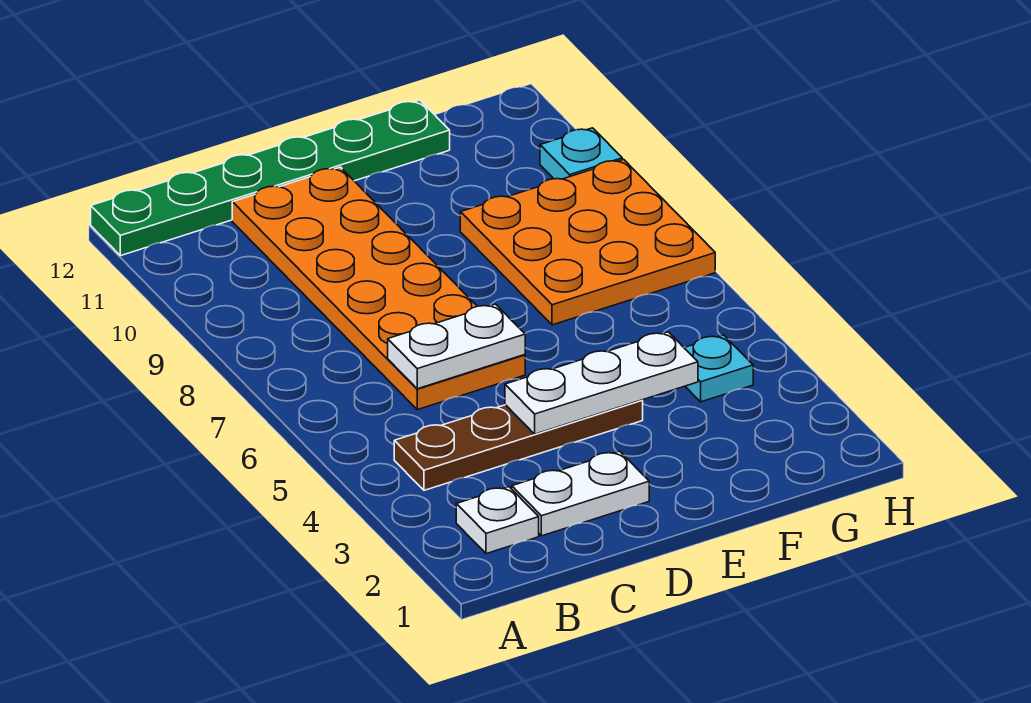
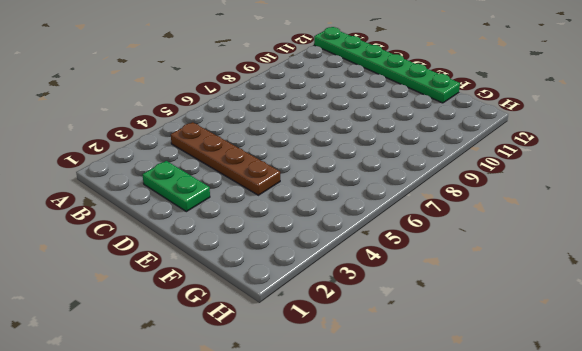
green 1x2 plate [142,161,210,212] -> white 1x2 plate [512,451,649,536]
none -> white 1x1 plate [456,487,539,554]
none -> orange 2x6 plate [232,167,525,410]

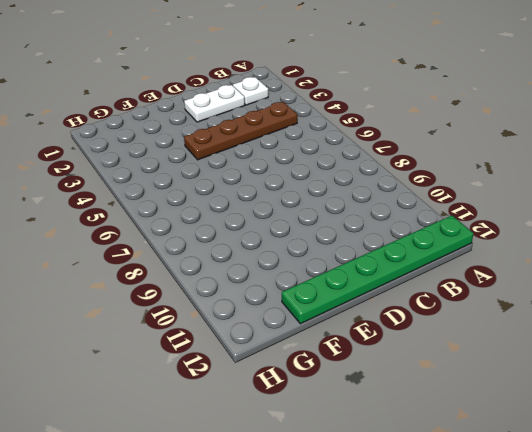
none -> orange 2x6 plate [232,167,525,410]
none -> orange 3x3 plate [460,159,715,325]

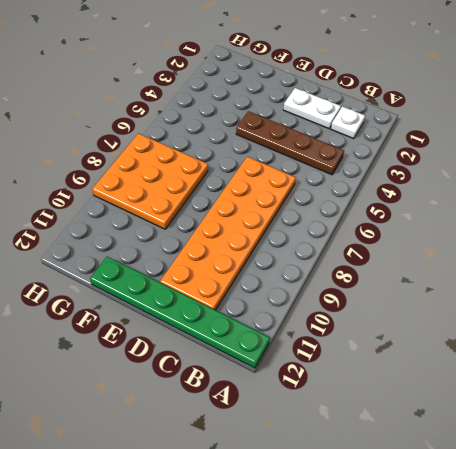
none -> cyan 1x1 plate [684,335,753,402]
none -> cyan 1x1 plate [540,128,622,179]

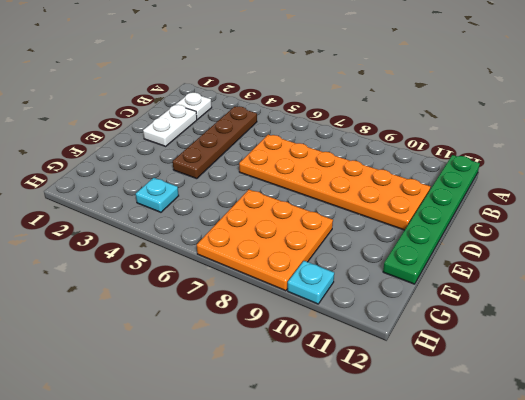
none -> white 1x2 plate [388,304,525,389]
none -> white 1x3 plate [505,332,698,434]

